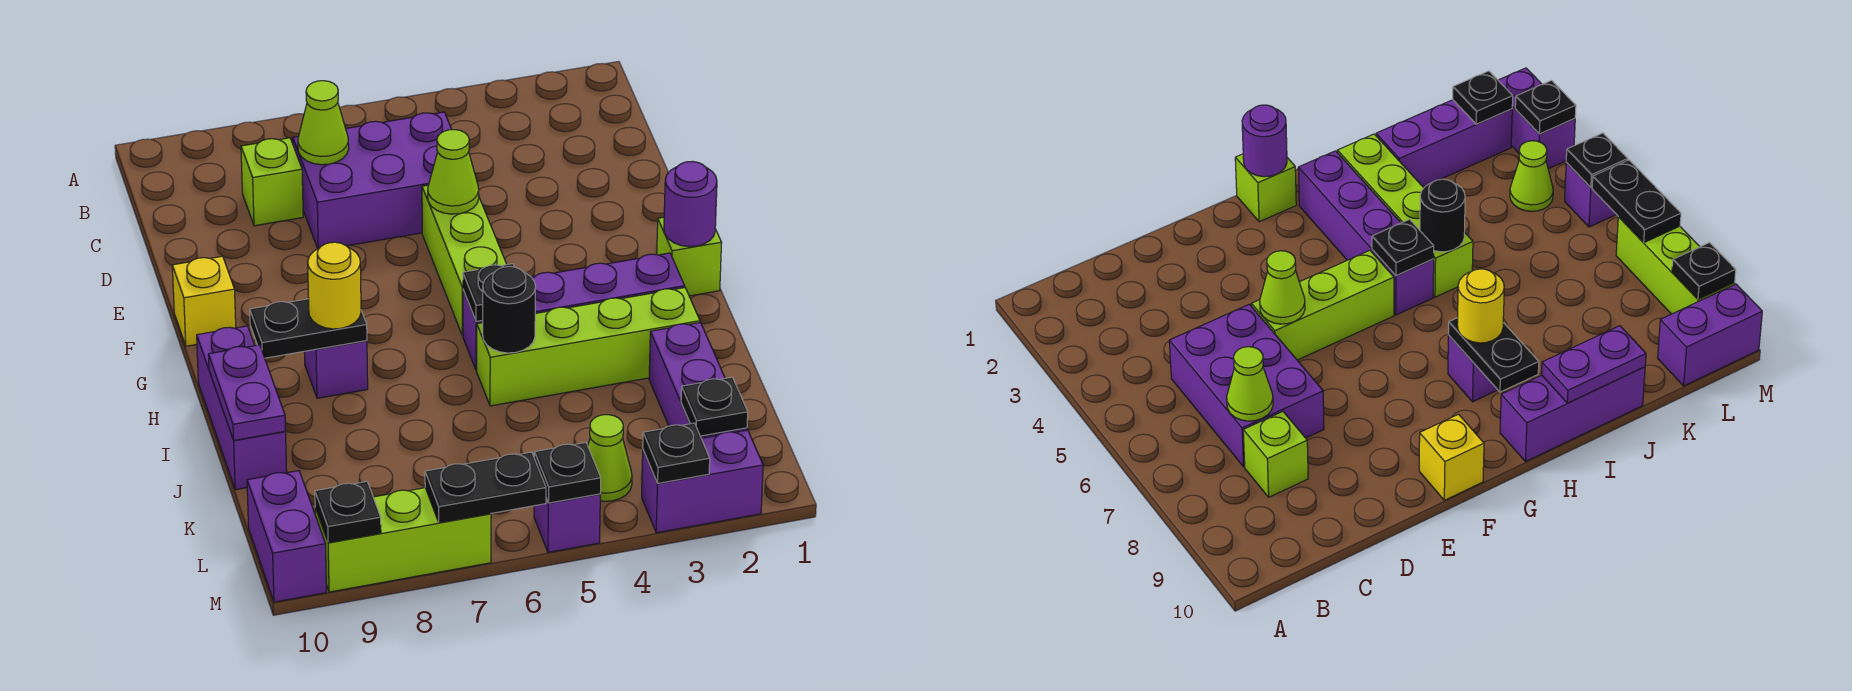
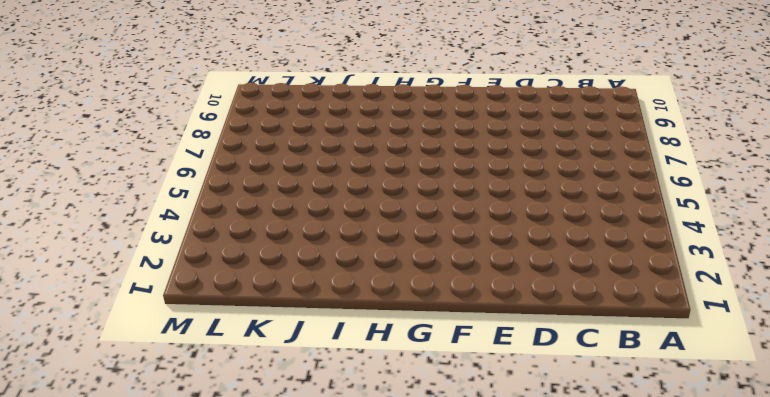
none -> purple 2x3 brick [293,112,452,249]
none -> lime 1x1 brick [241,138,303,226]
none -> lime 1x3 brick [422,185,507,335]

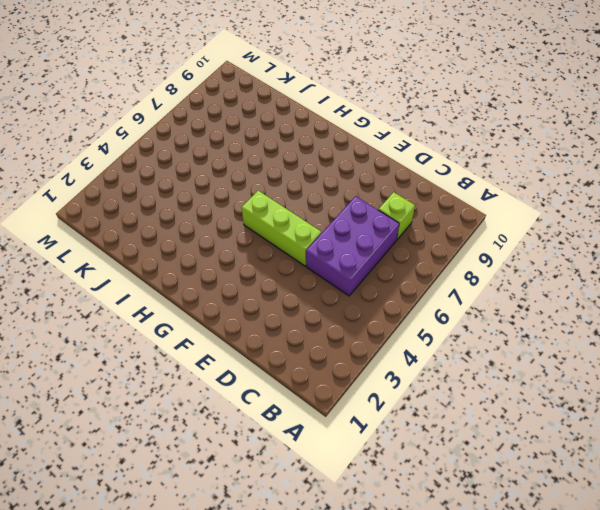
none -> yellow 1x1 brick [172,256,236,346]
none -> lime 1x1 brick [657,217,722,296]
none -> purple 1x4 brick [463,253,685,370]

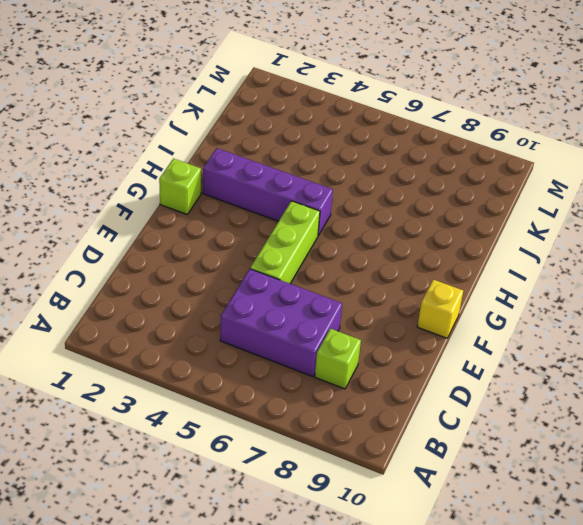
none -> purple 1x1 brick [304,341,368,398]
none -> purple 1x3 brick [197,326,287,490]
none -> lime 1x4 brick [477,288,700,406]

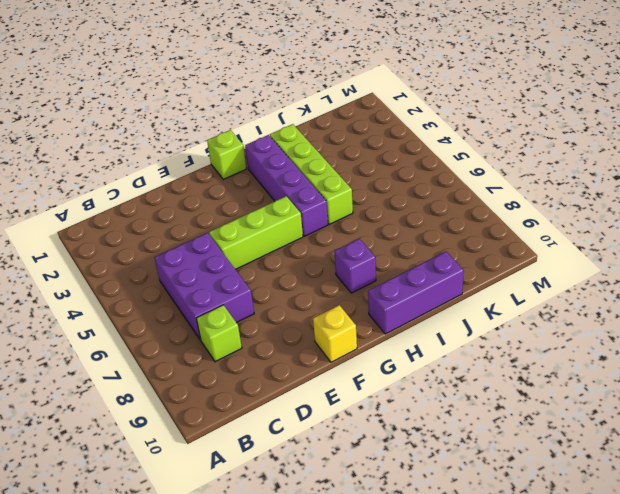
none -> purple 1x3 brick [649,323,747,438]
none -> lime 1x1 cone [588,415,632,501]
none -> purple 1x2 brick [247,471,326,602]

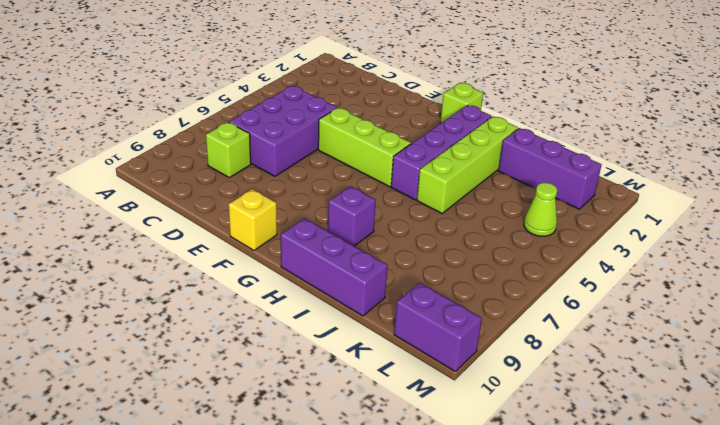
none -> purple 1x2 brick [642,430,763,533]
none -> purple 1x1 brick [534,494,600,552]
none -> lime 1x3 brick [315,488,491,592]

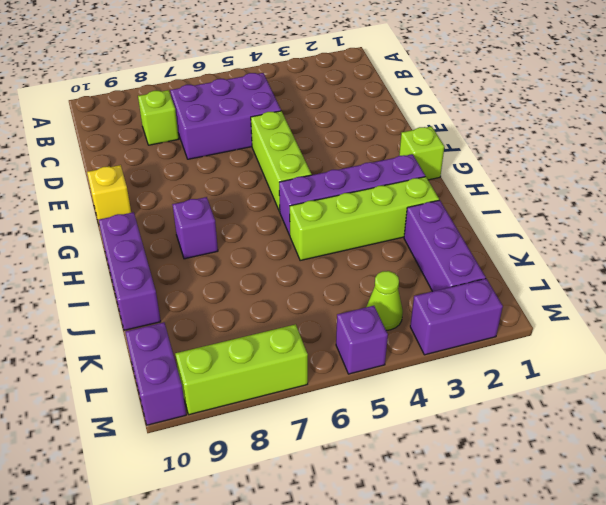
none -> lime 1x1 cone [298,81,349,165]
none -> lime 1x1 cone [428,130,479,214]
none -> purple 1x1 round brick [664,161,717,247]

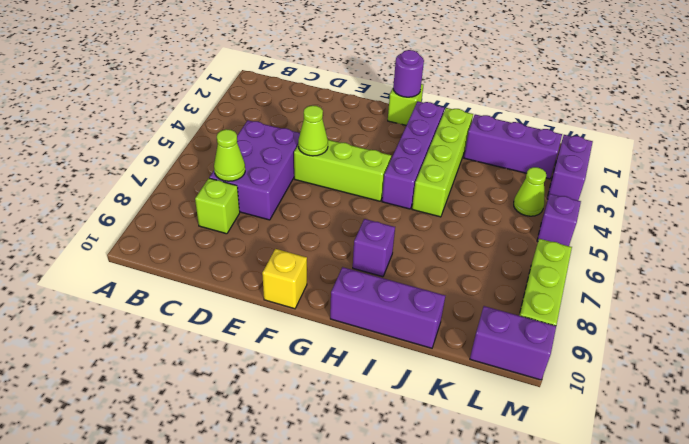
none -> black 1x1 plate [463,264,514,321]
none -> black 1x2 plate [250,299,367,358]
none -> black 1x1 round brick [483,267,536,353]

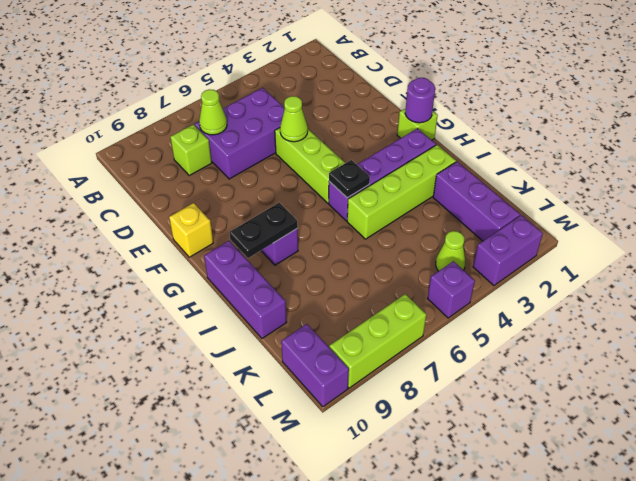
none -> black 1x1 round brick [483,267,536,353]
none -> purple 1x2 plate [208,345,285,440]
none -> black 1x1 plate [681,377,748,436]

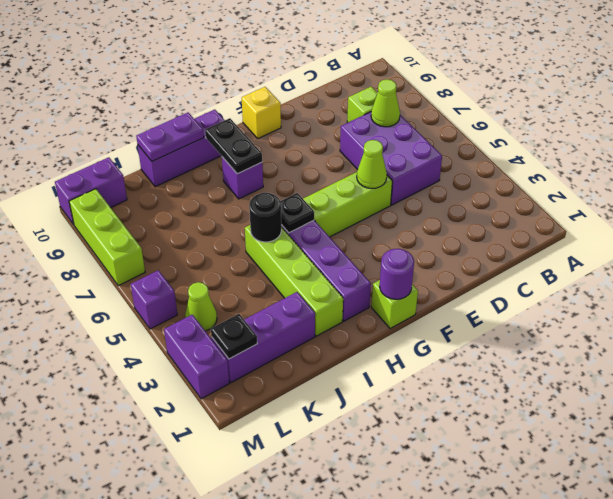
none -> black 1x1 plate [643,423,710,483]
none -> black 1x1 plate [534,443,601,503]
none -> black 1x2 plate [425,452,546,523]

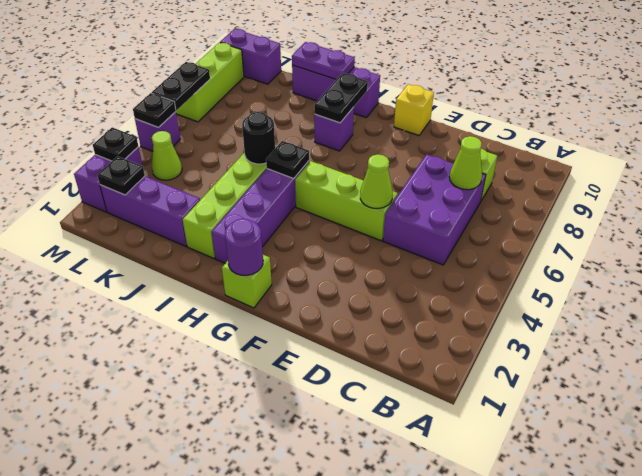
none -> black 1x1 plate [315,482,381,543]
none -> yellow 1x1 round brick [308,242,361,329]

